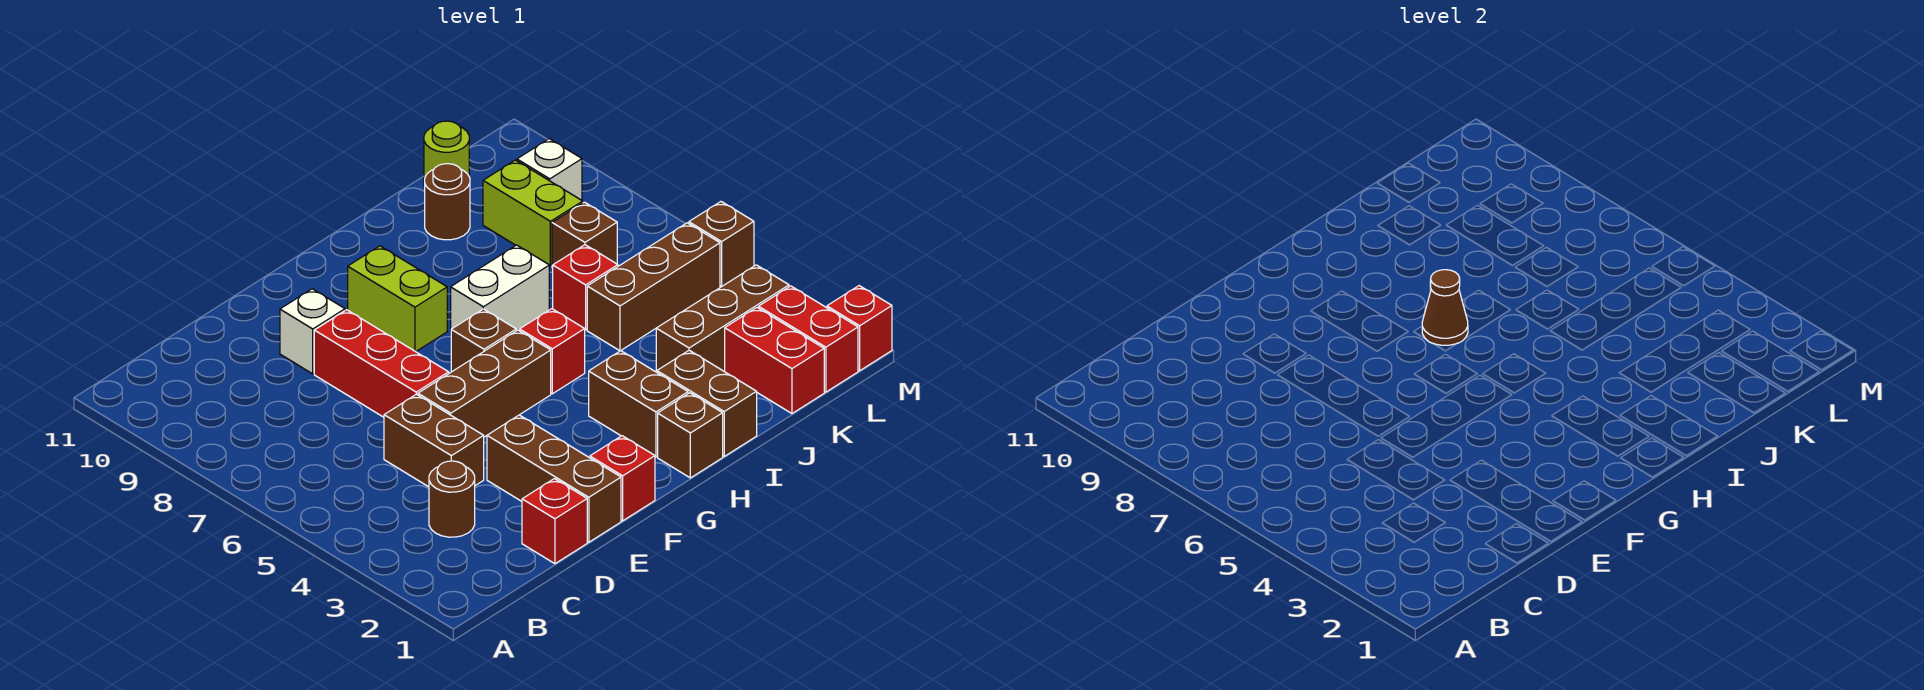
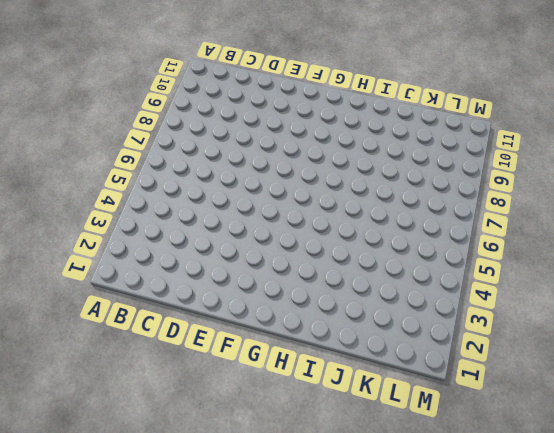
none -> brown 1x1 round brick [429,461,475,537]
none -> red 1x1 brick [522,479,587,564]
none -> brown 1x2 brick [384,394,484,487]

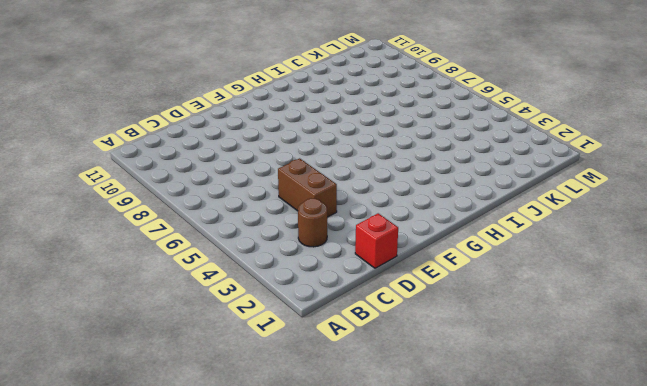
none -> brown 1x3 brick [487,415,621,542]
none -> brown 1x3 brick [418,330,551,437]
none -> red 1x3 brick [314,310,449,417]

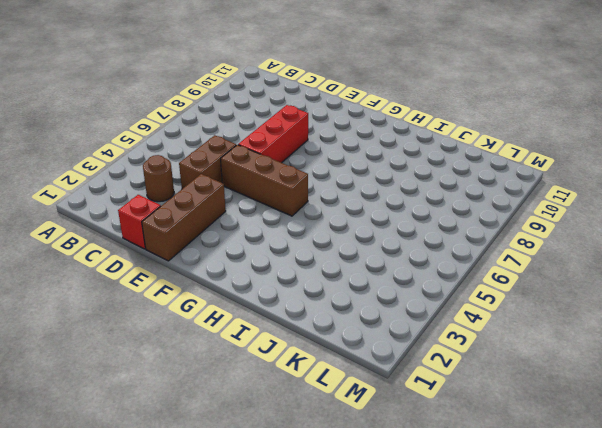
none -> white 1x1 brick [280,289,345,374]
none -> red 1x1 brick [590,436,655,521]
none -> brown 1x1 brick [451,309,516,372]

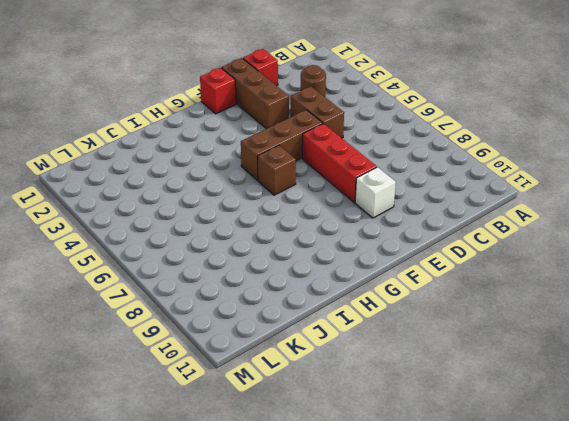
none -> lime 1x2 brick [348,246,447,352]
none -> brown 1x1 brick [658,393,723,478]
none -> brown 1x2 brick [589,351,688,457]

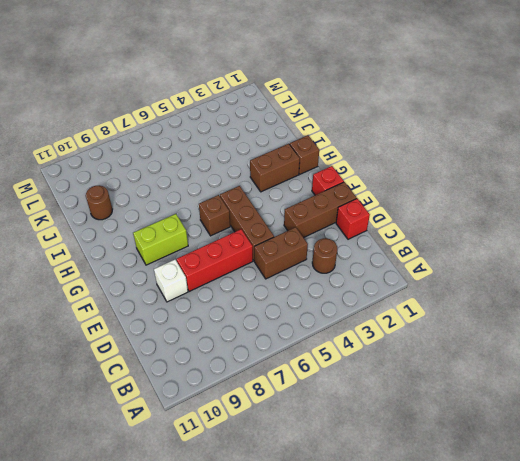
none -> red 1x1 brick [520,309,585,394]
none -> white 1x2 brick [451,245,549,331]
none -> brown 1x2 brick [657,350,757,456]

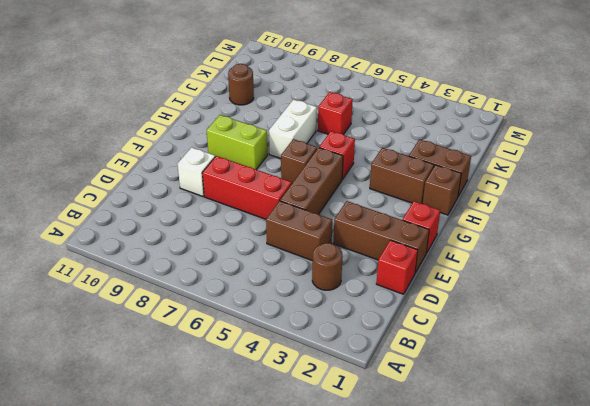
none -> brown 1x3 brick [656,265,789,372]
none -> brown 1x3 brick [587,223,720,351]
none -> red 1x2 brick [725,308,824,413]

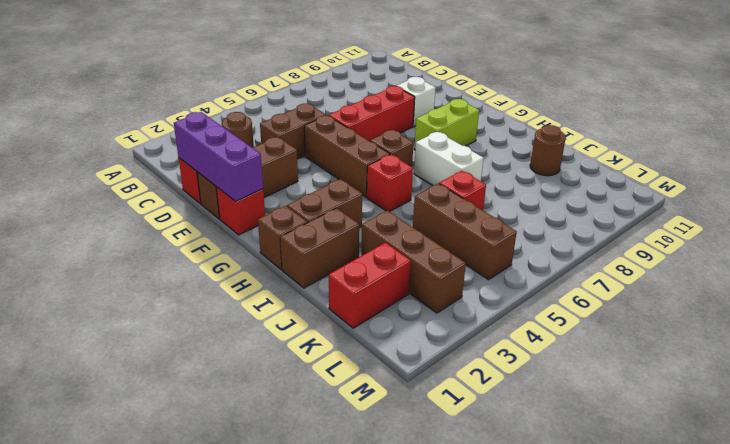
purple 1x3 brick [174,112,263,201] -> none
none -> brown 1x1 brick [552,202,617,268]
none -> lime 1x2 brick [483,160,583,266]
none -> lime 1x1 round brick [424,121,469,186]

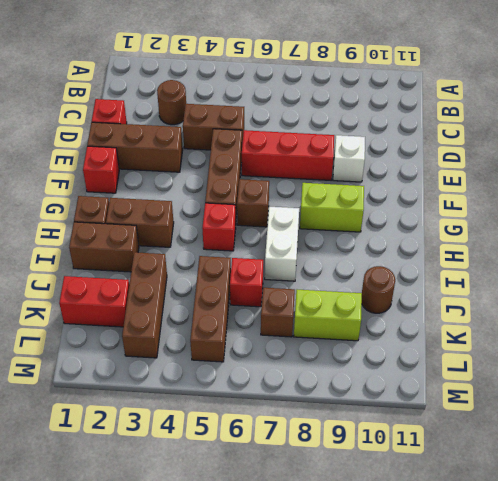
none -> lime 1x1 round brick [424,121,469,186]
none -> red 1x2 brick [759,286,858,392]
none -> white 1x1 brick [517,139,582,200]

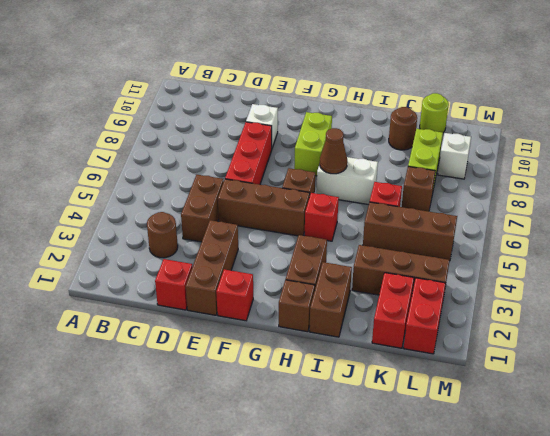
none -> red 1x1 brick [827,286,892,371]
none -> brown 1x1 brick [689,202,754,287]

